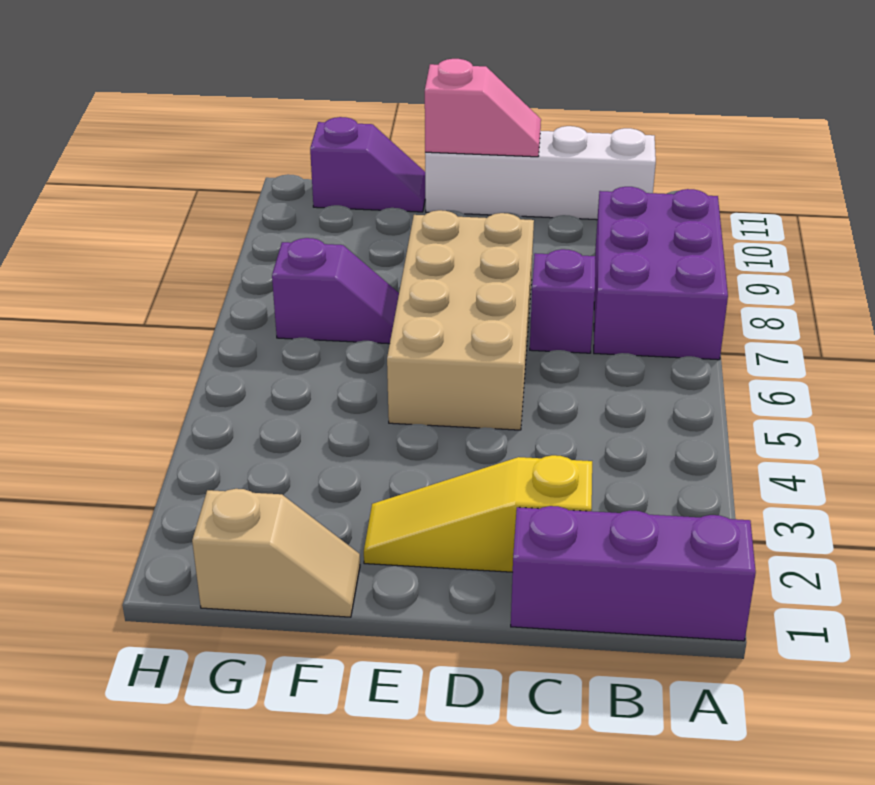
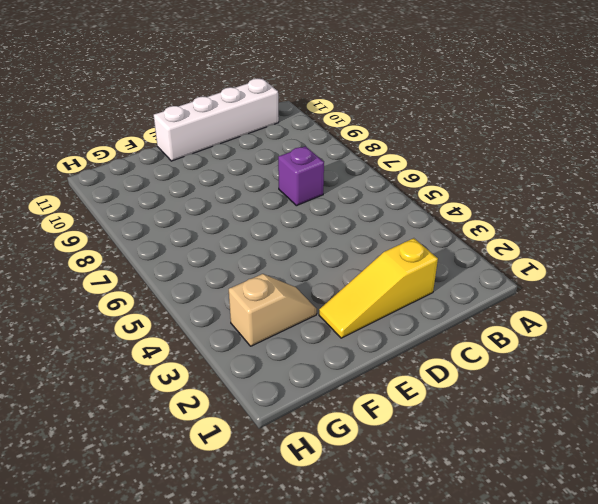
tan 1x2 slope [229,274,317,346] -> tan 1x2 slope moved to [192,489,360,617]
none -> purple 1x3 brick [511,506,756,641]
none -> purple 2x3 brick [594,187,728,360]

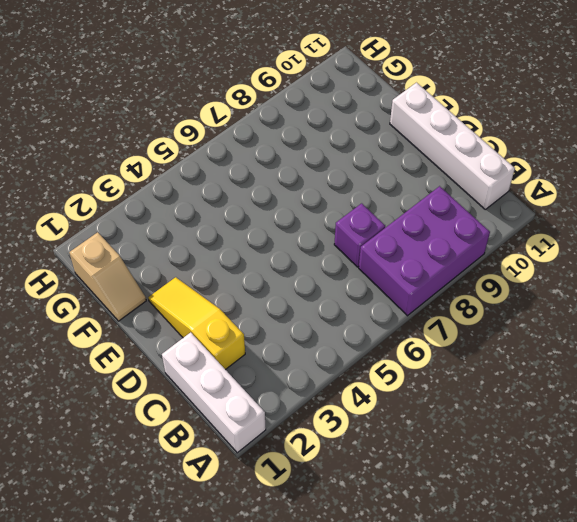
white 1x3 brick [162,332,266,453] -> purple 1x3 brick [511,506,756,641]
none -> tan 2x4 brick [387,210,534,430]
none -> purple 1x2 slope [272,238,399,344]

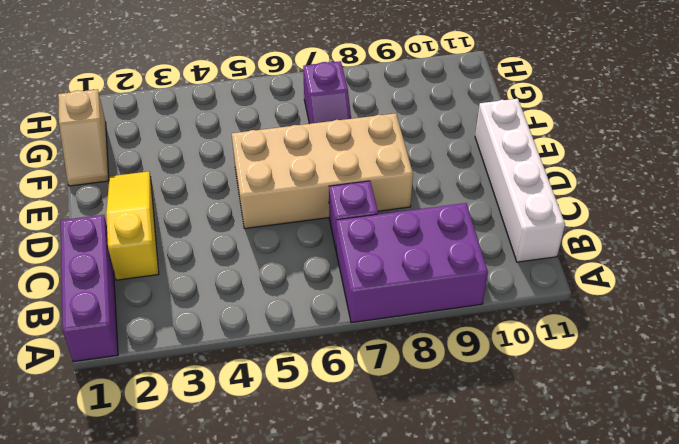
none -> purple 1x2 slope [310,117,425,212]
none -> pink 1x2 slope [425,59,541,157]

